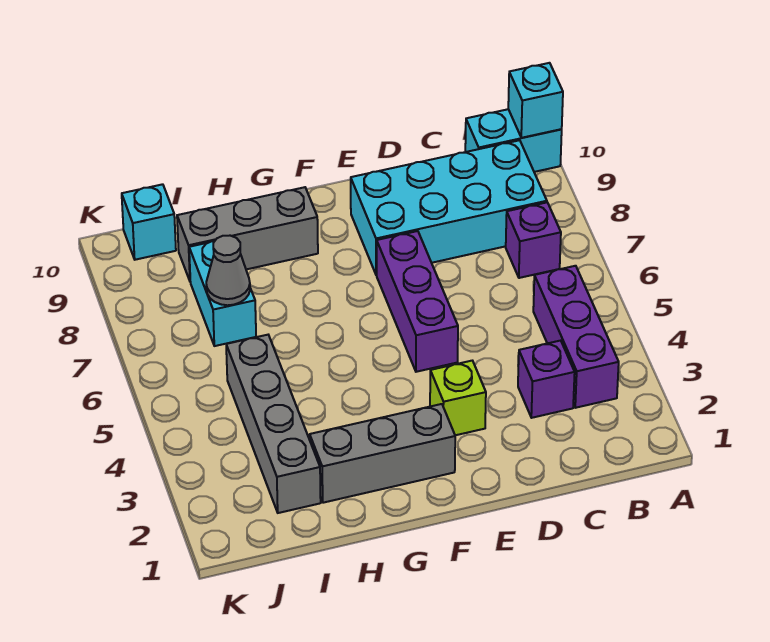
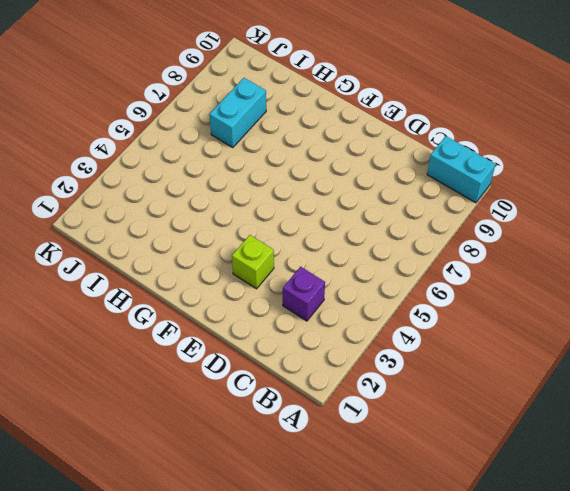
none -> purple 1x3 brick [533,266,619,408]
none -> purple 1x1 brick [506,202,561,278]
none -> cyan 2x4 brick [351,140,547,275]

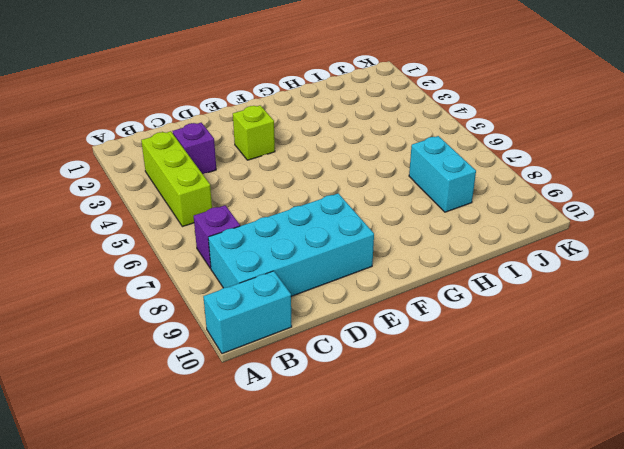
lime 1x3 brick [141,131,212,227] -> purple 1x3 brick [533,266,619,408]
none -> purple 1x3 brick [377,231,458,372]
none -> grey 1x3 brick [310,404,455,503]
none -> grey 1x3 brick [177,187,318,281]

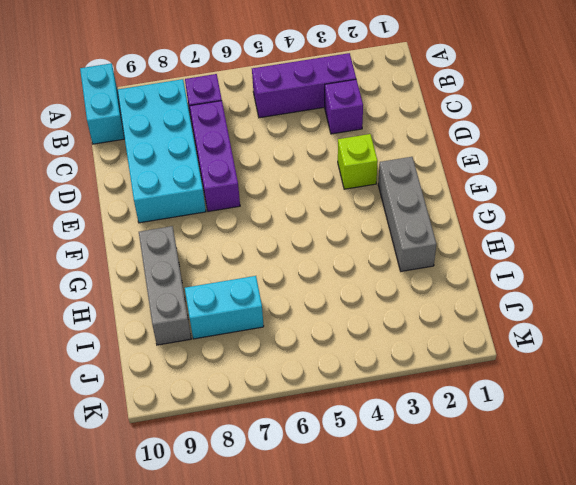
purple 1x3 brick [190,101,240,212] -> purple 1x3 brick turned to [377,231,458,372]
none -> grey 1x4 brick [226,335,321,513]
none -> cyan 1x1 brick [122,184,176,260]
none -> cyan 1x1 brick [508,63,563,138]

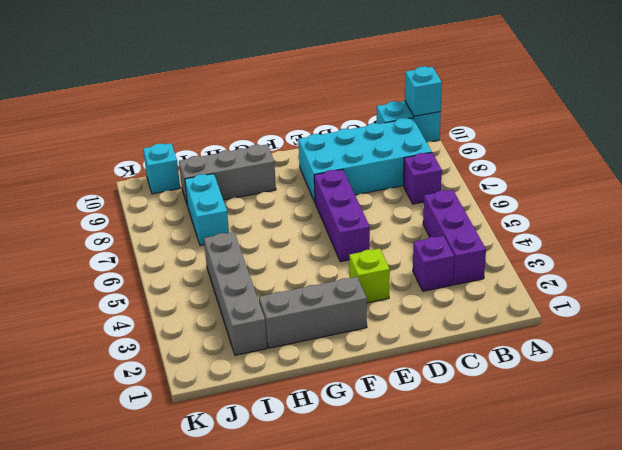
none -> grey 1x1 cone [206,236,250,305]

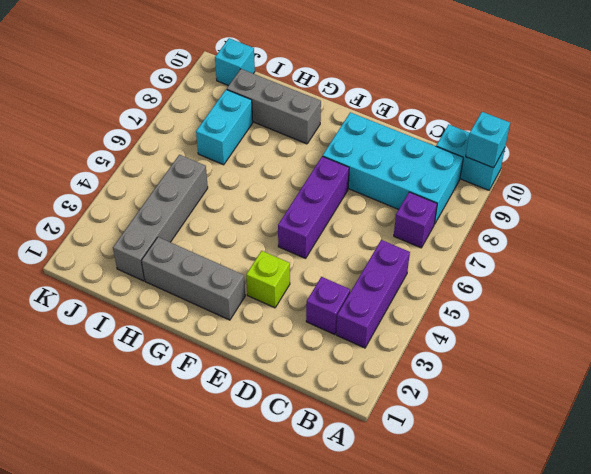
none -> grey 1x1 cone [206,236,250,305]

